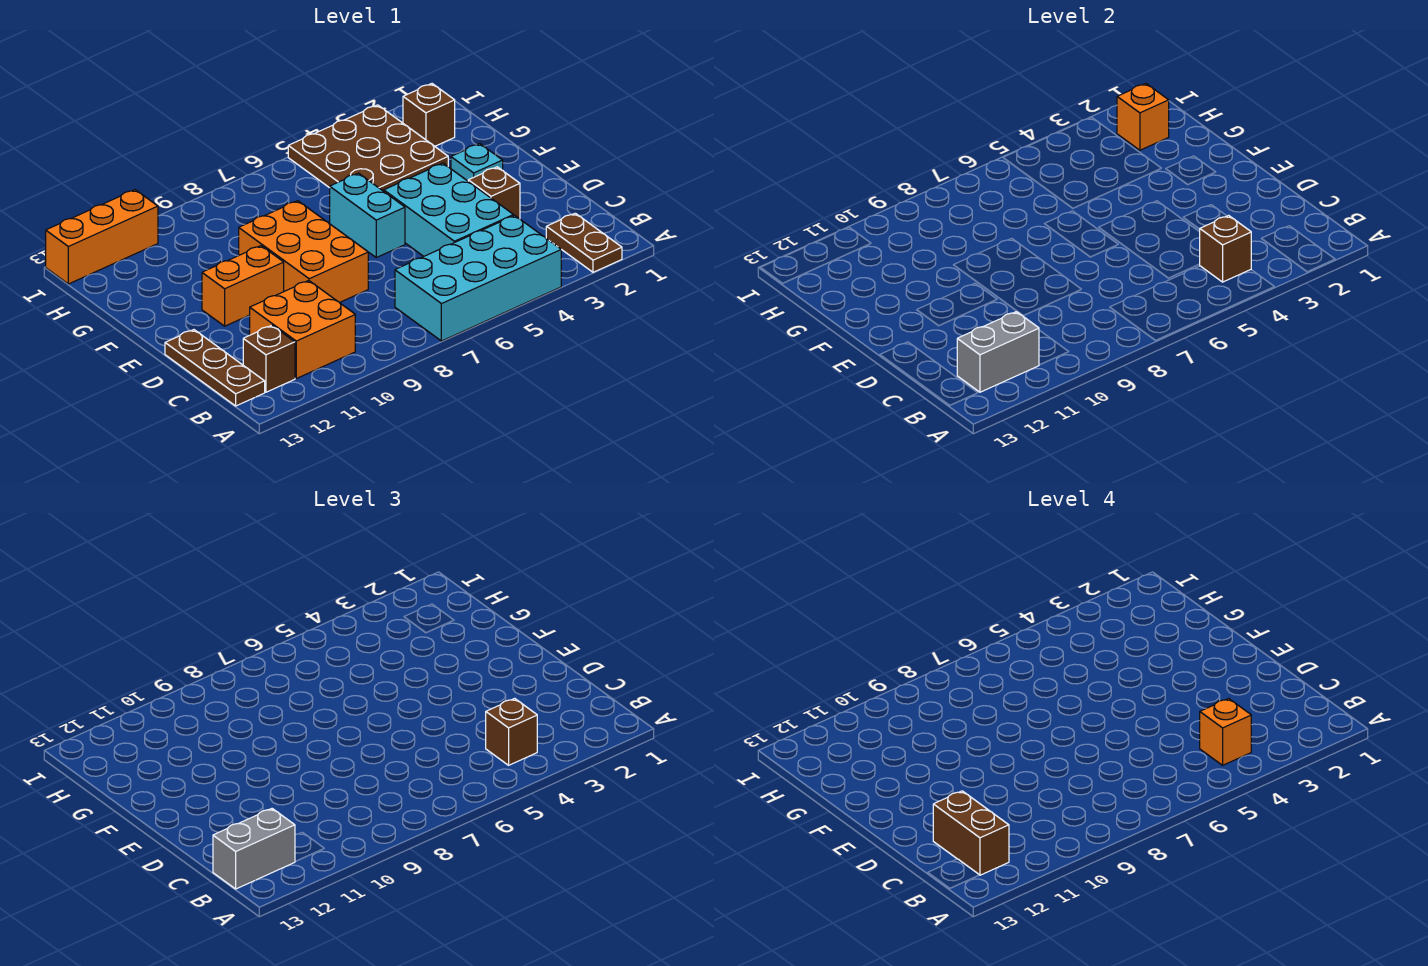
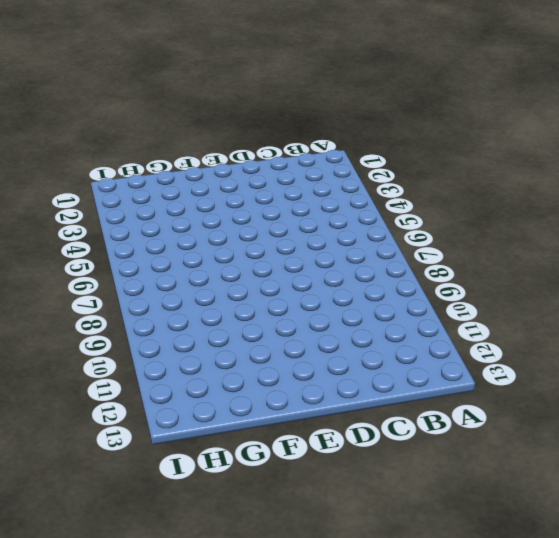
none -> brown 1x2 plate [546,213,622,272]
none -> cyan 2x4 brick [395,215,561,341]
none -> orange 2x2 brick [250,281,355,378]

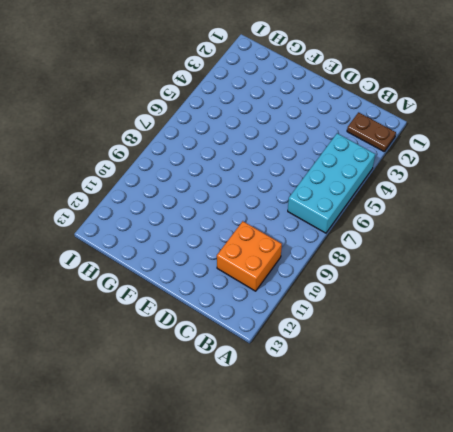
none -> brown 1x1 brick [243,326,295,392]
none -> brown 1x3 plate [165,330,265,406]
none -> cyan 2x3 brick [384,163,514,256]

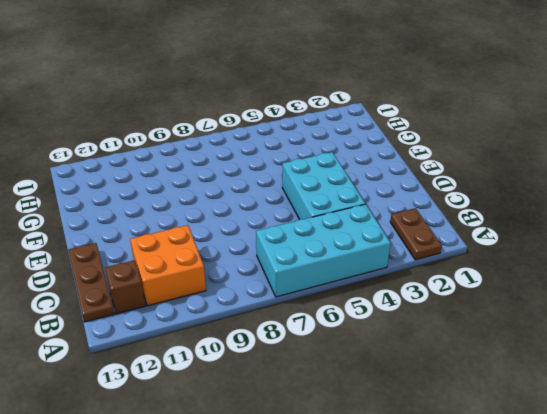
none -> brown 1x1 brick [468,167,520,219]
none -> orange 2x3 brick [239,201,368,303]
none -> cyan 1x2 brick [330,173,405,257]

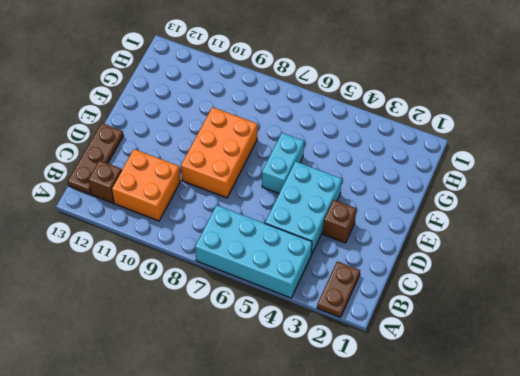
none -> orange 1x2 brick [202,246,284,326]
none -> cyan 1x1 plate [451,144,503,181]
none -> brown 3x3 plate [288,105,448,191]

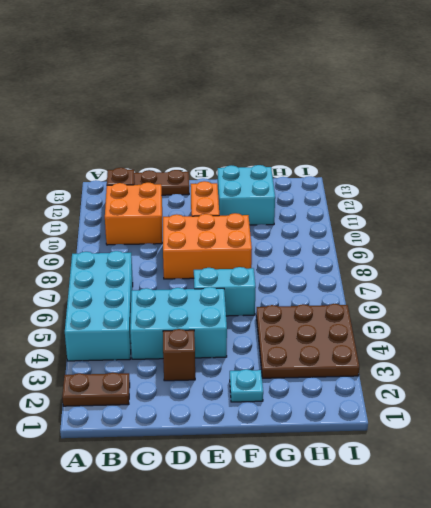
cyan 2x2 brick [218,165,275,225] -> none
none -> brown 1x1 brick [403,84,455,146]
none -> orange 1x3 brick [46,190,158,284]
none -> brown 1x1 brick [1200,215,1251,282]

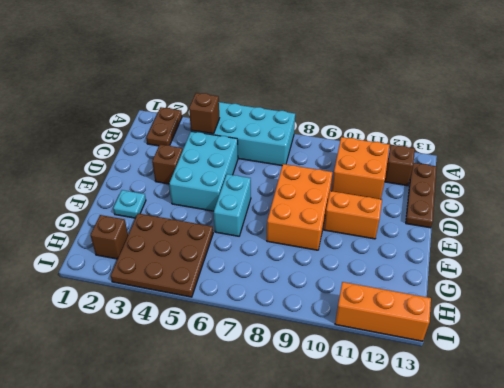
none -> grey 1x2 brick [957,312,1039,392]
none -> orange 1x1 brick [1117,84,1169,150]
none -> brown 1x1 brick [486,698,537,765]

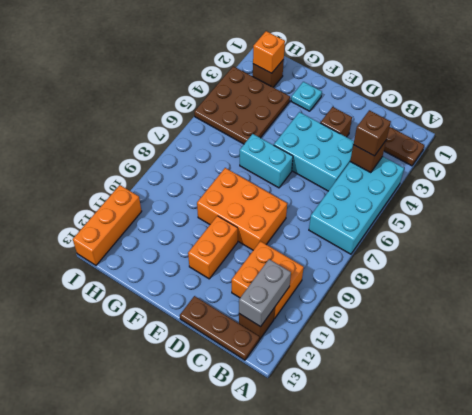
none -> grey 1x2 brick [213,809,295,889]
none -> orange 1x1 brick [1200,698,1251,765]
none -> brown 1x2 brick [933,791,1009,875]

